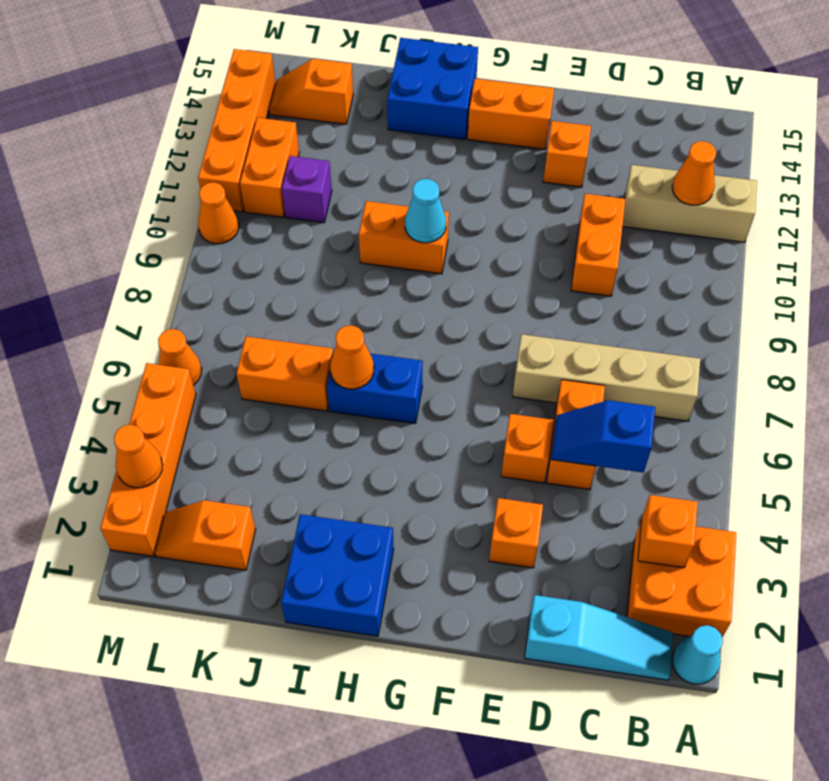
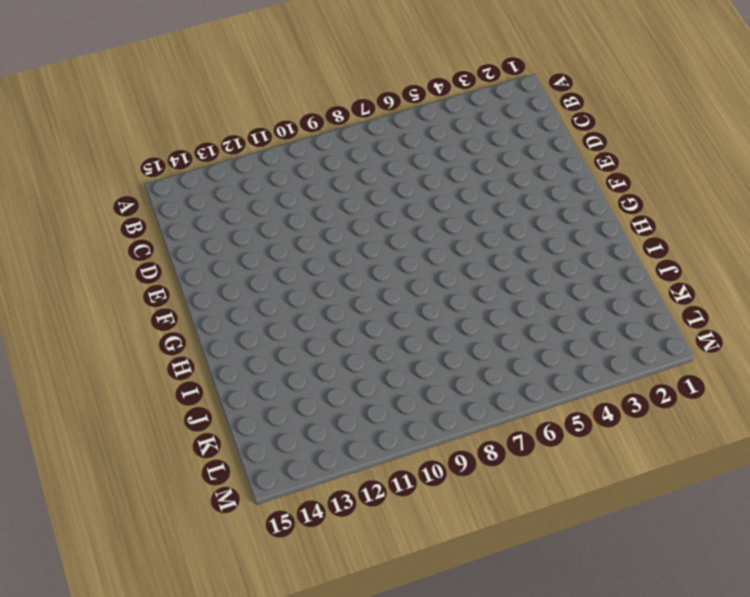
none -> cyan 1x1 cone [672,625,723,684]
none -> orange 2x2 brick [627,520,736,637]
none -> tan 1x3 brick [622,165,757,242]
none -> cyan 1x3 slope [525,595,673,680]

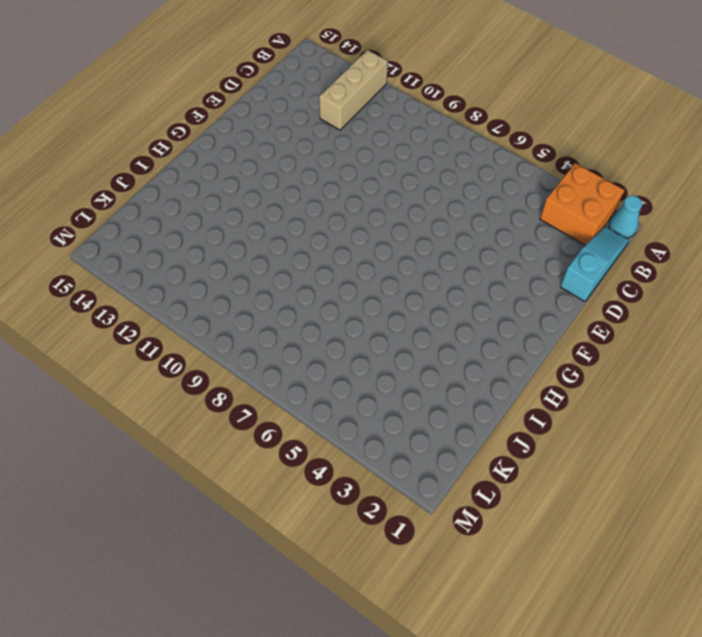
none -> tan 1x4 brick [513,334,700,421]
none -> orange 1x2 brick [547,380,605,489]
none -> orange 1x2 brick [571,194,625,296]
none -> orange 1x1 brick [489,498,543,568]

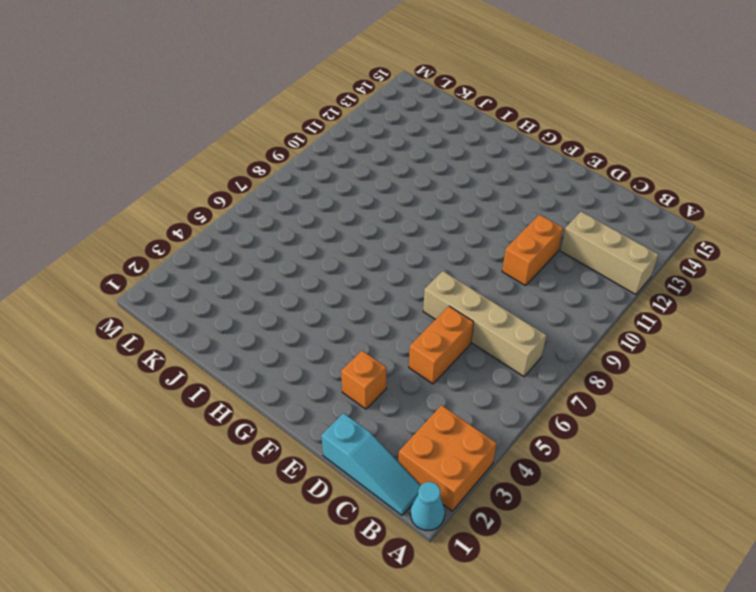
none -> orange 1x1 brick [501,414,554,483]
none -> orange 1x1 brick [543,121,591,187]
none -> orange 1x2 brick [468,79,554,150]
none -> blue 2x2 brick [281,514,394,636]

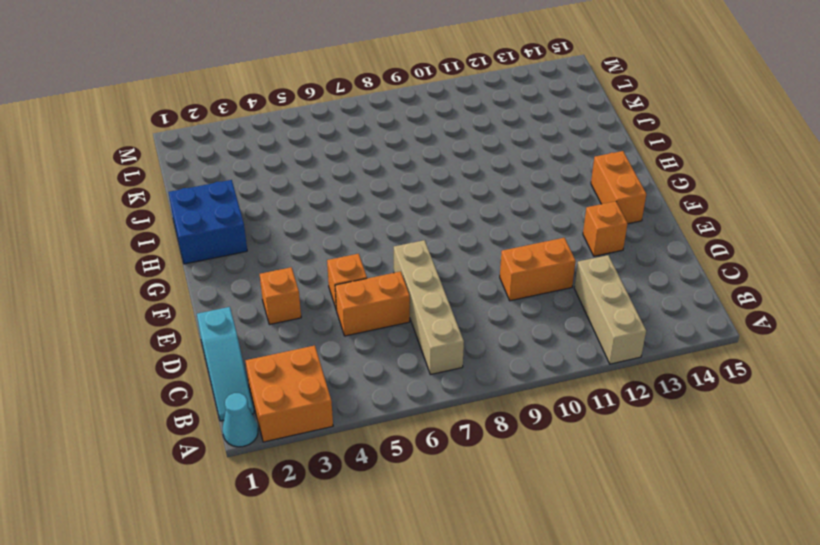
none -> blue 1x2 brick [327,353,423,423]
none -> orange 1x2 brick [359,201,449,274]
none -> blue 2x2 brick [387,38,478,139]
none -> orange 1x2 brick [236,336,333,411]

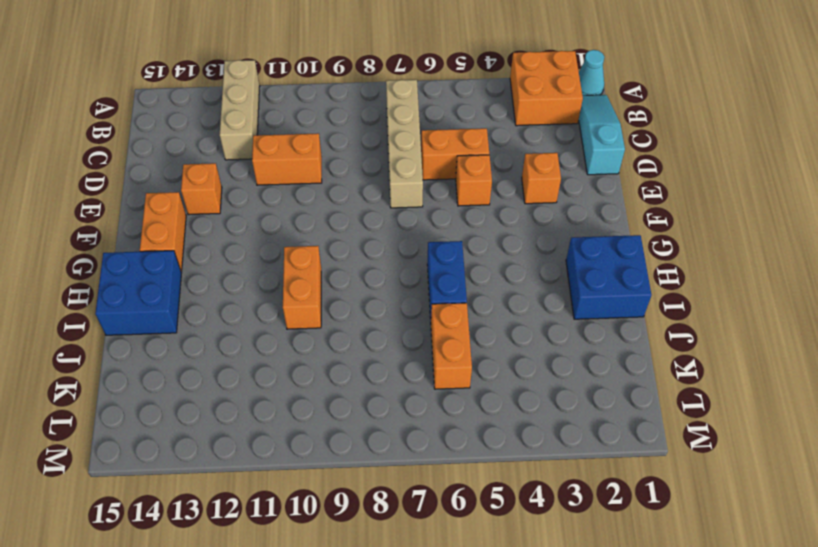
none -> orange 1x2 slope [155,500,256,570]
none -> purple 1x1 brick [282,156,332,223]
none -> orange 1x2 slope [269,59,353,124]
none -> orange 1x2 brick [240,118,299,217]

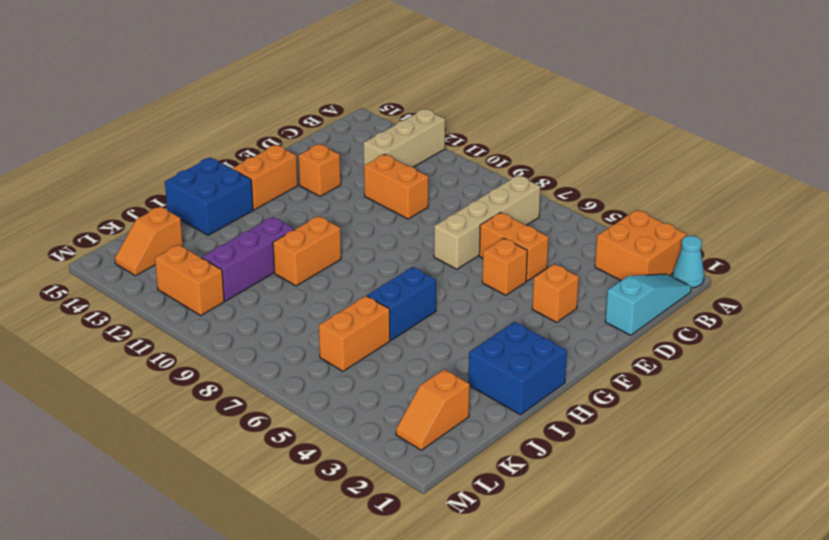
purple 1x3 brick [202,217,294,301] -> purple 1x1 brick [282,156,332,223]
none -> orange 1x4 brick [100,363,196,557]
none -> orange 1x1 cone [158,329,202,385]
none -> orange 1x1 cone [198,182,239,244]
none -> orange 1x4 brick [198,49,276,212]

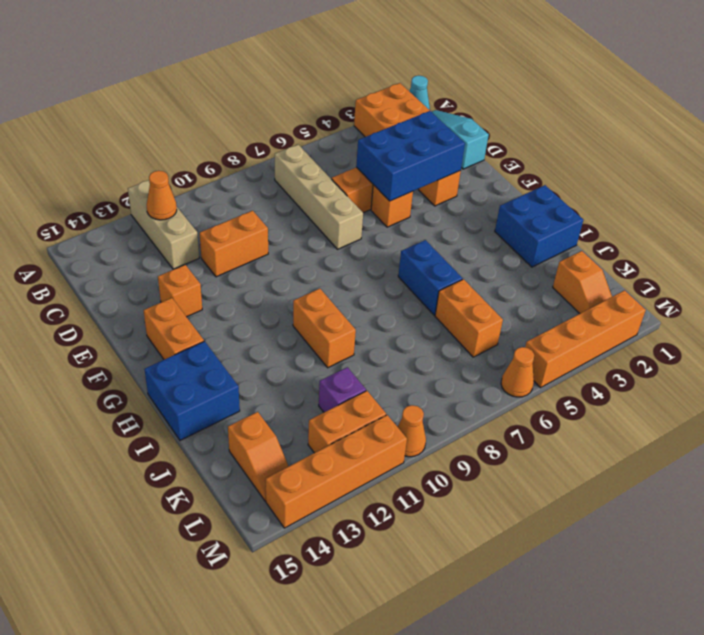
blue 2x3 brick [356,111,465,201] -> blue 1x2 slope [551,400,655,472]
none -> orange 1x1 brick [638,495,698,568]
none -> cyan 1x1 cone [405,179,446,243]
none -> orange 1x1 cone [330,325,374,389]
none -> orange 1x1 cone [114,425,163,488]

